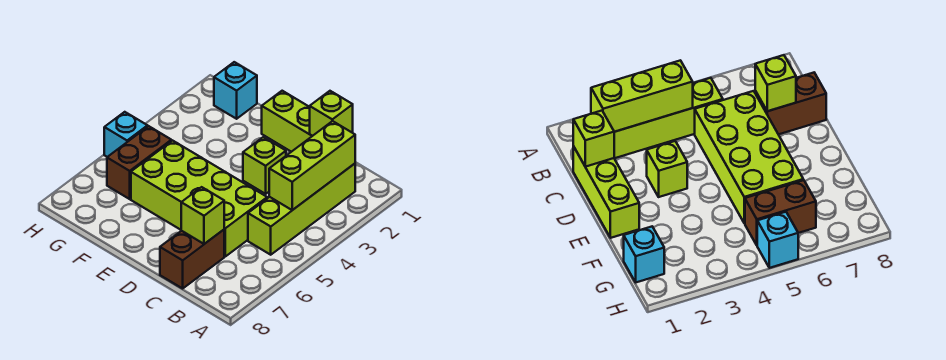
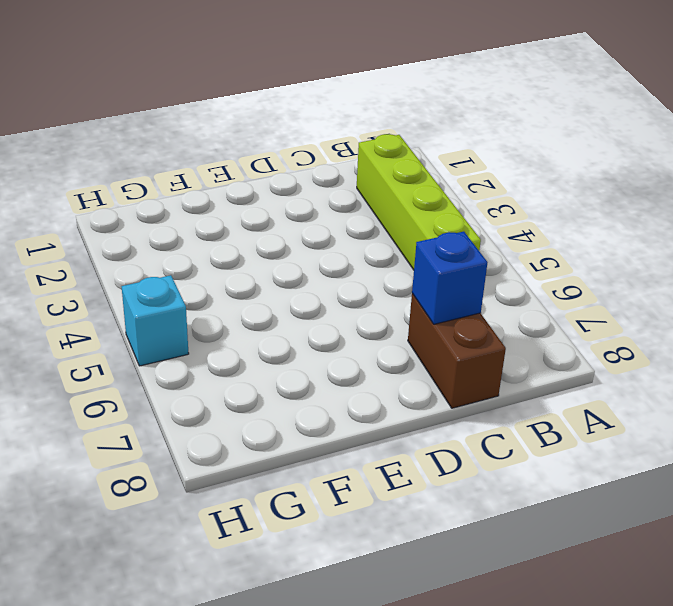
blue 1x1 brick [412,231,488,324] -> lime 1x1 brick [181,187,224,244]
none -> lime 1x3 brick [262,91,312,152]
none -> lime 2x4 brick [131,141,267,256]

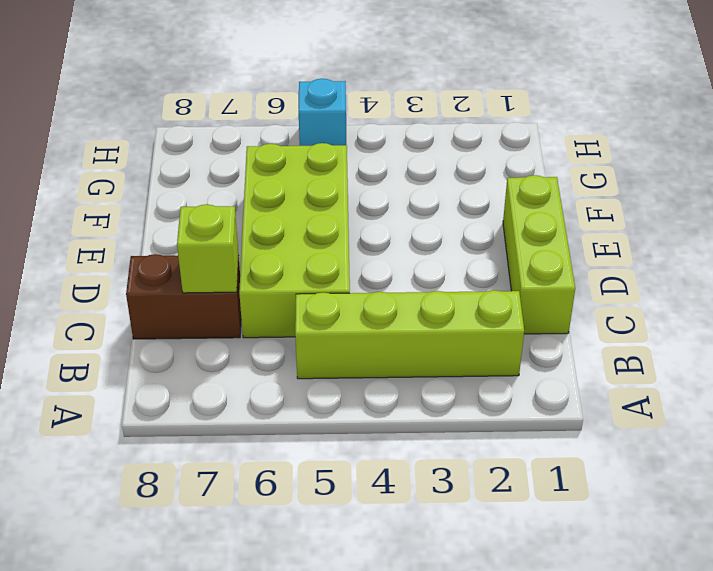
none -> lime 1x1 brick [243,137,286,194]
none -> cyan 1x1 brick [214,62,257,119]

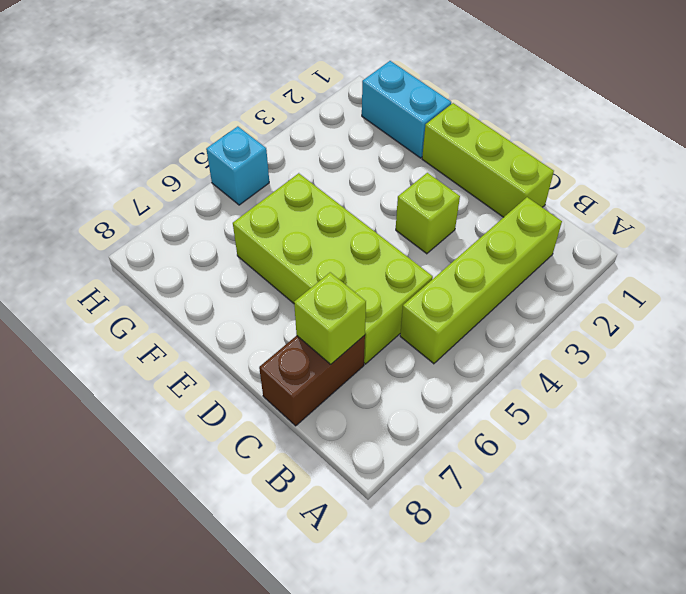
cyan 1x2 brick [362,61,451,158] -> cyan 1x1 brick [214,62,257,119]
none -> brown 1x2 brick [107,126,171,199]
none -> lime 1x3 brick [269,121,355,210]

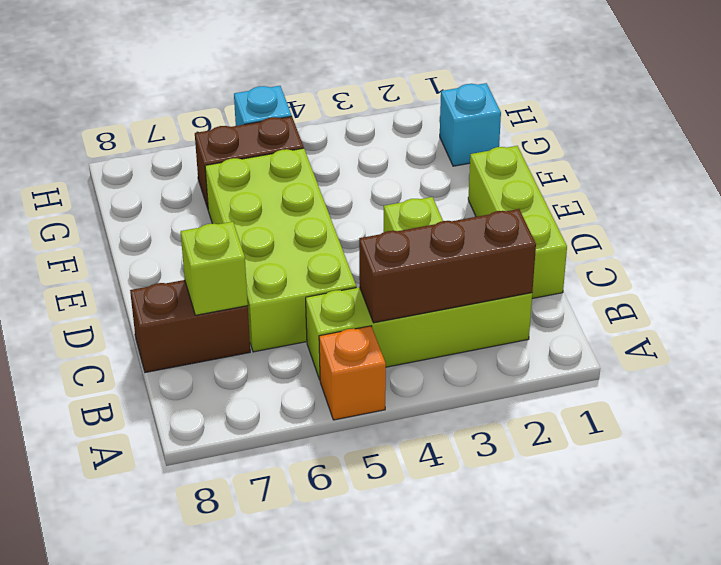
orange 1x1 brick [319,326,386,420] -> none
brown 1x3 brick [359,209,536,323] -> lime 1x3 brick [269,121,355,210]
none -> lime 1x1 brick [310,91,353,136]

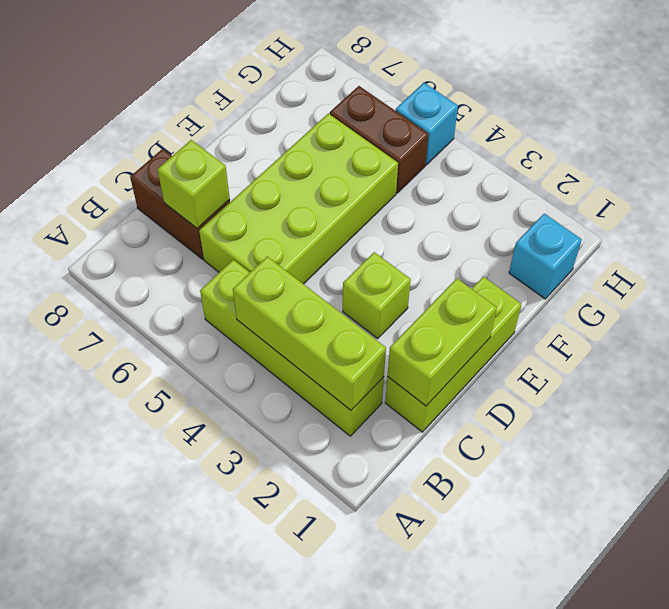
lime 1x2 brick [387,278,497,406] -> lime 1x1 brick [310,91,353,136]

